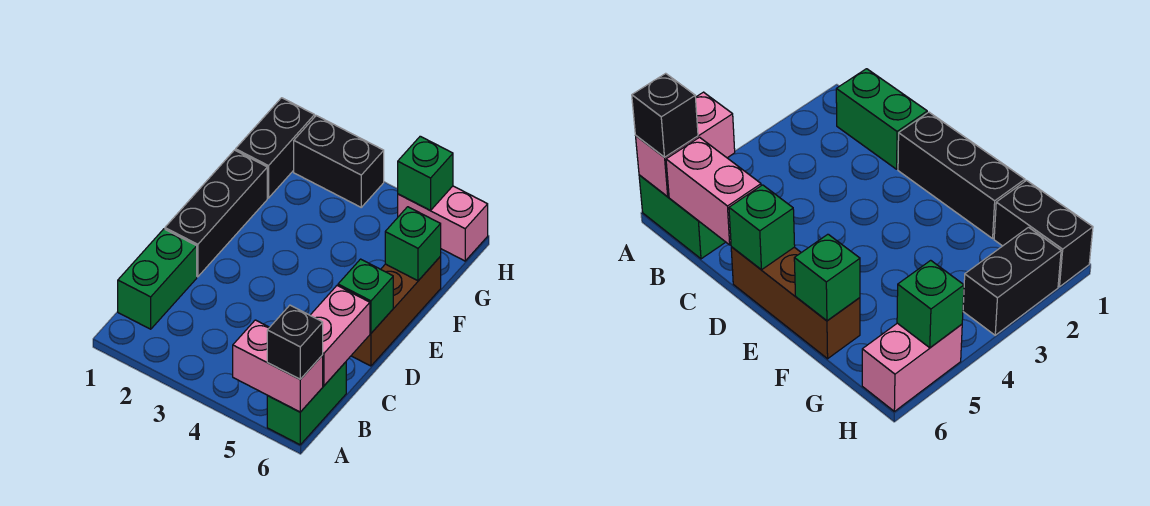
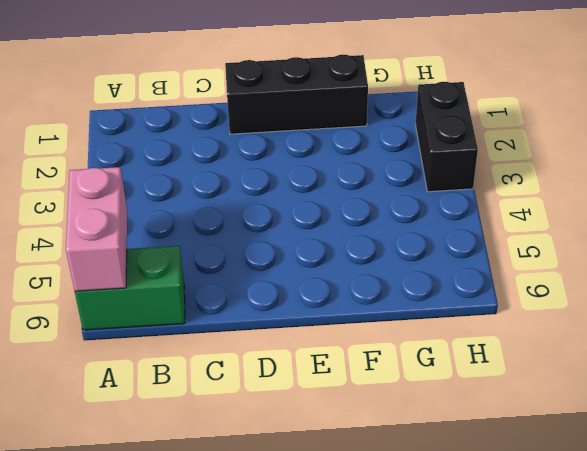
none -> green 1x2 brick [118,229,197,329]
none -> brown 1x3 brick [351,257,441,366]
none -> black 1x2 brick [236,98,315,198]

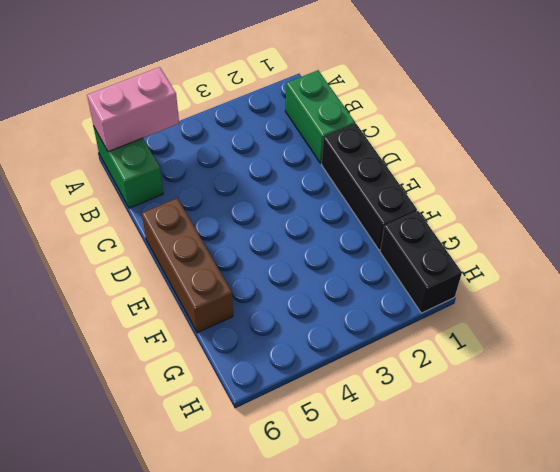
none -> black 1x2 brick [294,116,384,207]
none -> pink 1x2 brick [398,186,488,261]
none -> pink 1x2 brick [310,286,370,386]

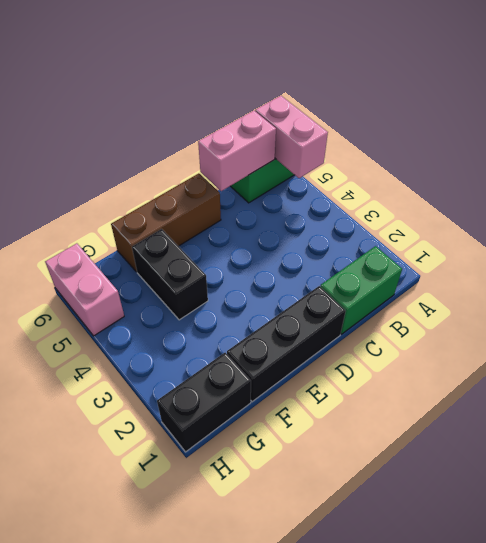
black 1x2 brick [132,229,208,320] -> black 1x2 brick moved to [294,116,384,207]
none -> green 1x1 brick [338,259,393,333]
none -> green 1x1 brick [385,207,441,281]
none -> green 1x1 brick [398,136,453,210]

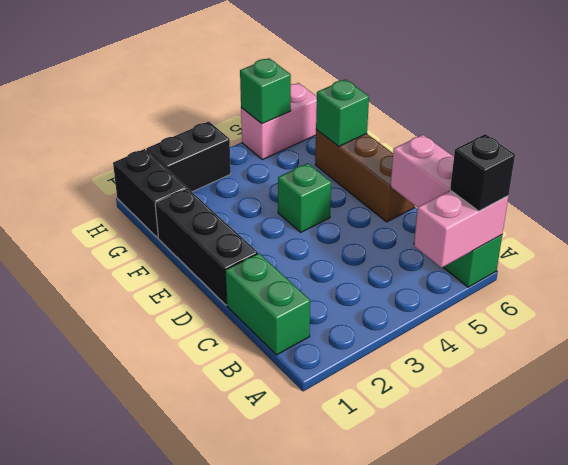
green 1x1 brick [278,163,331,232] -> green 1x1 brick moved to [338,259,393,333]

